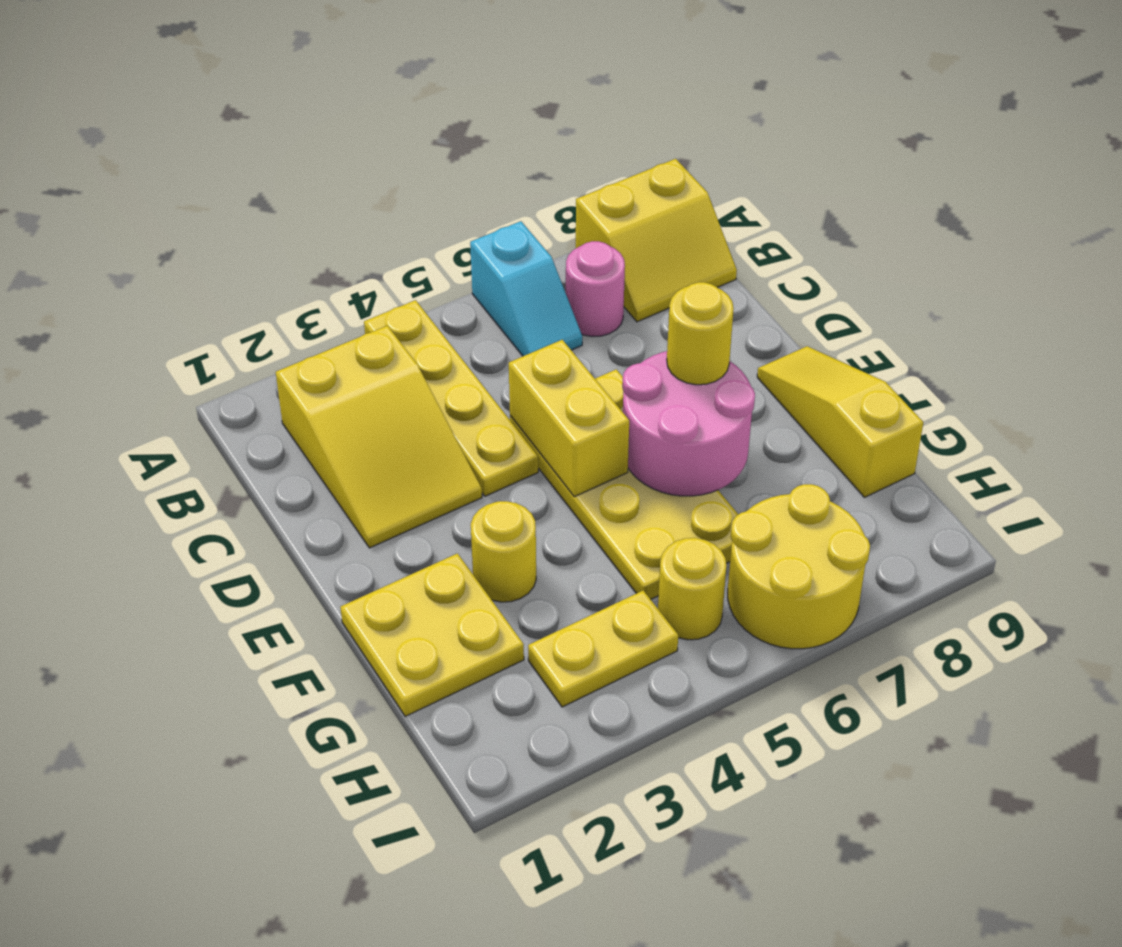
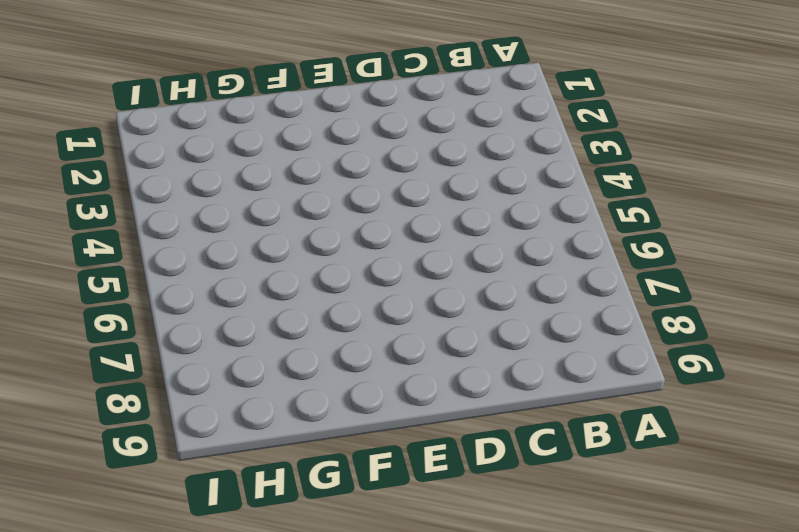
none -> yellow 1x4 plate [364,300,538,496]
none -> cyan 1x2 slope [470,221,582,356]
none -> yellow 2x2 slope [576,159,737,322]

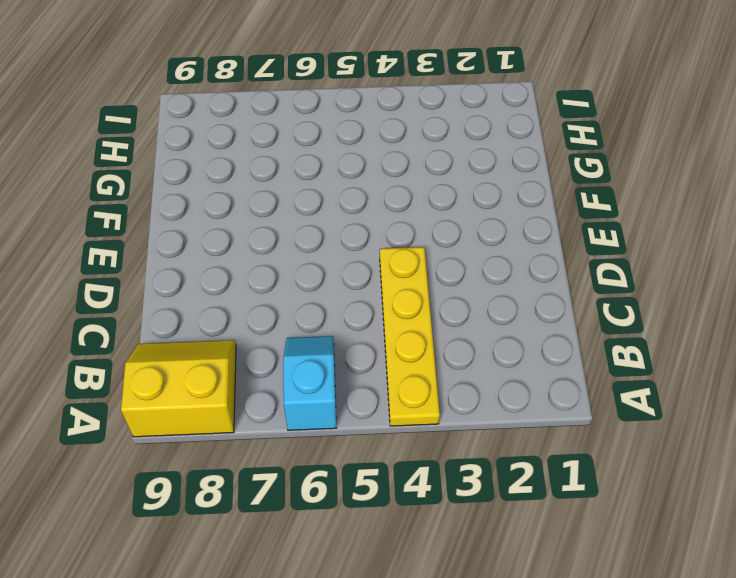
none -> yellow 2x3 slope [276,326,482,548]
none -> pink 1x1 round brick [566,241,625,337]
none -> yellow 2x4 plate [510,369,738,599]

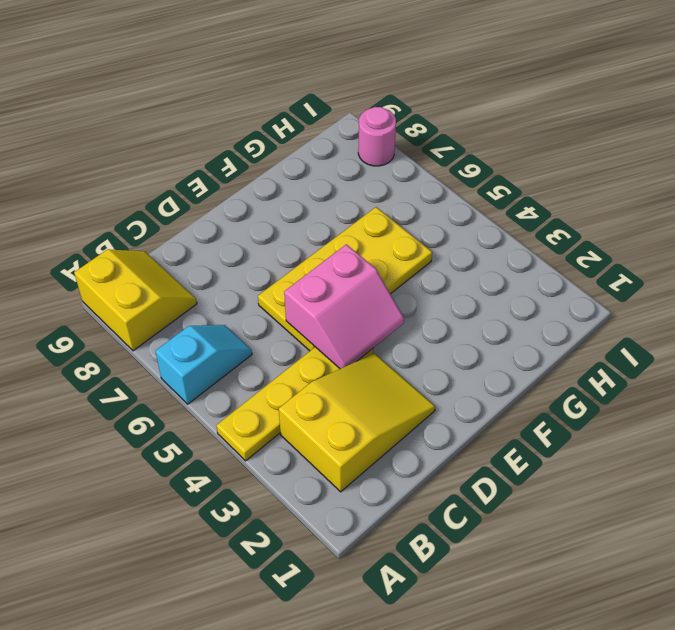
pink 2x2 slope [284,244,404,369] -> yellow 1x2 brick [509,340,629,497]
pink 1x1 round brick [358,107,396,166] -> pink 1x1 round brick moved to [566,241,625,337]
none -> yellow 1x3 slope [757,346,923,497]
none -> yellow 2x2 plate [341,553,524,716]
none -> yellow 1x1 round brick [471,501,536,602]

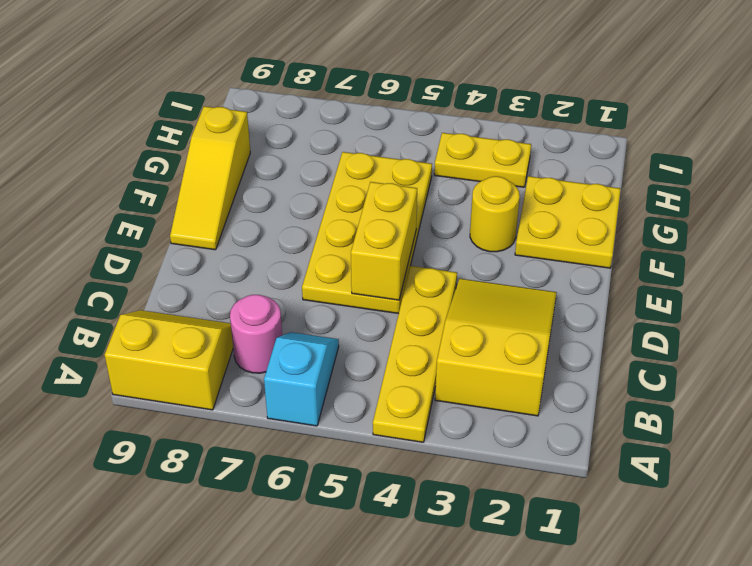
none -> yellow 1x1 round brick [658,538,727,640]
none -> yellow 2x2 round brick [728,484,870,649]
none -> pink 2x2 round brick [622,351,755,496]

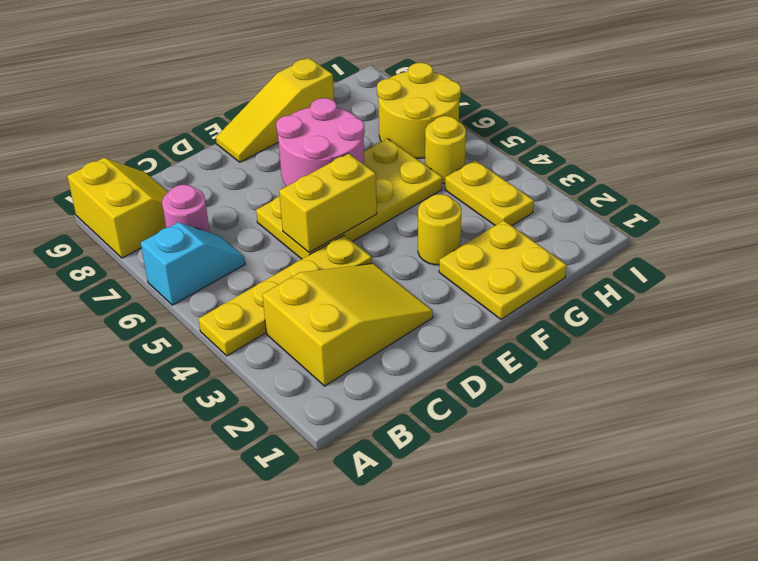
none -> yellow 1x1 round brick [667,282,734,385]

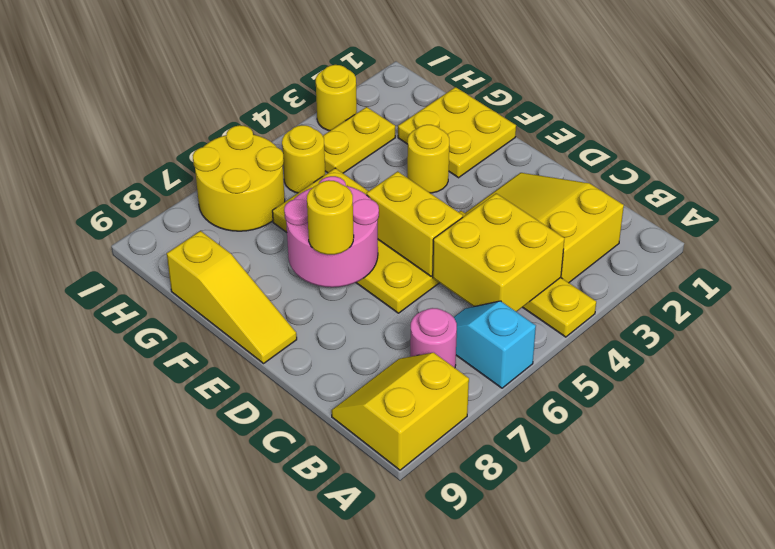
yellow 2x2 brick [433,193,565,312] -> none
yellow 1x1 round brick [316,65,357,131] -> none

